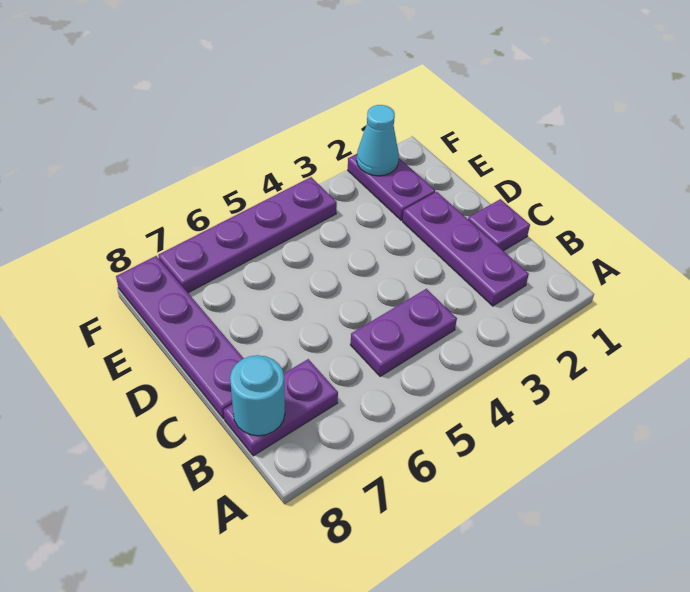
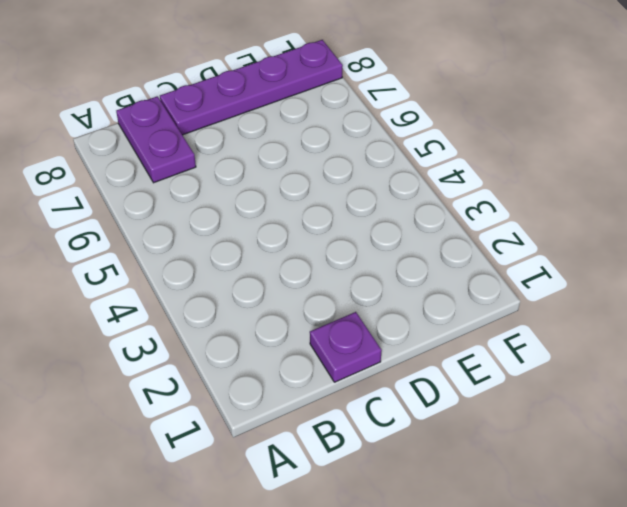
none -> purple 1x3 plate [403,192,529,306]
none -> purple 1x2 plate [350,289,457,376]

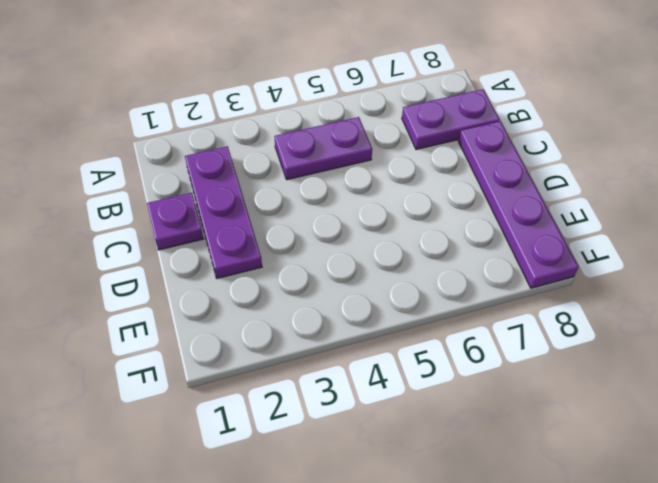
none -> purple 1x2 plate [348,154,435,220]
none -> purple 1x4 plate [158,177,337,293]

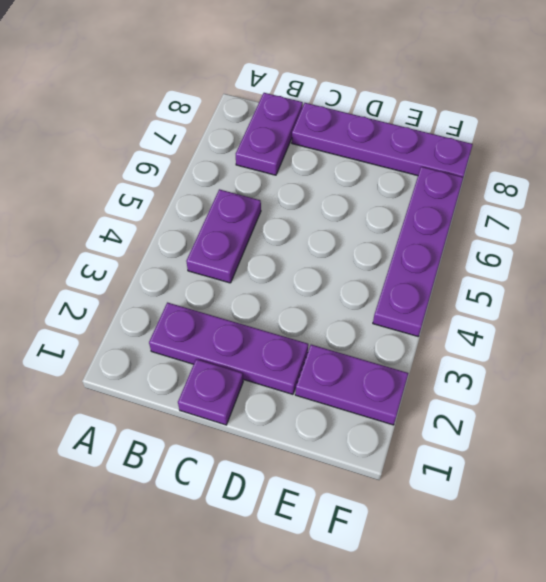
none -> cyan 1x1 round brick [230,355,285,436]
none -> cyan 1x1 cone [357,105,399,176]

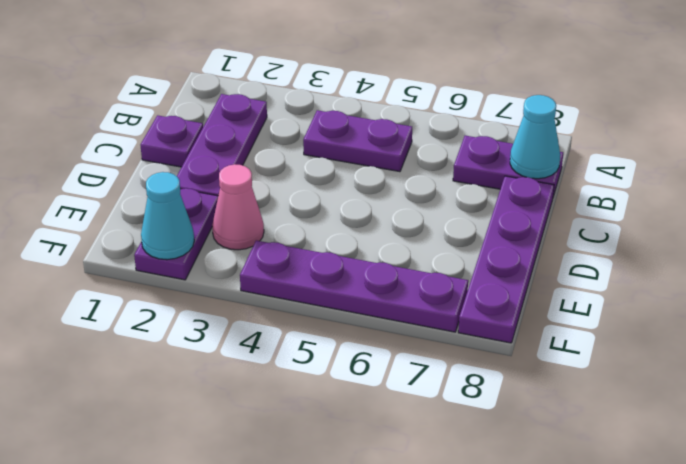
cyan 1x1 cone [510,95,560,179] -> cyan 1x1 round brick [230,355,285,436]
pink 1x1 cone [212,164,264,250] -> none

